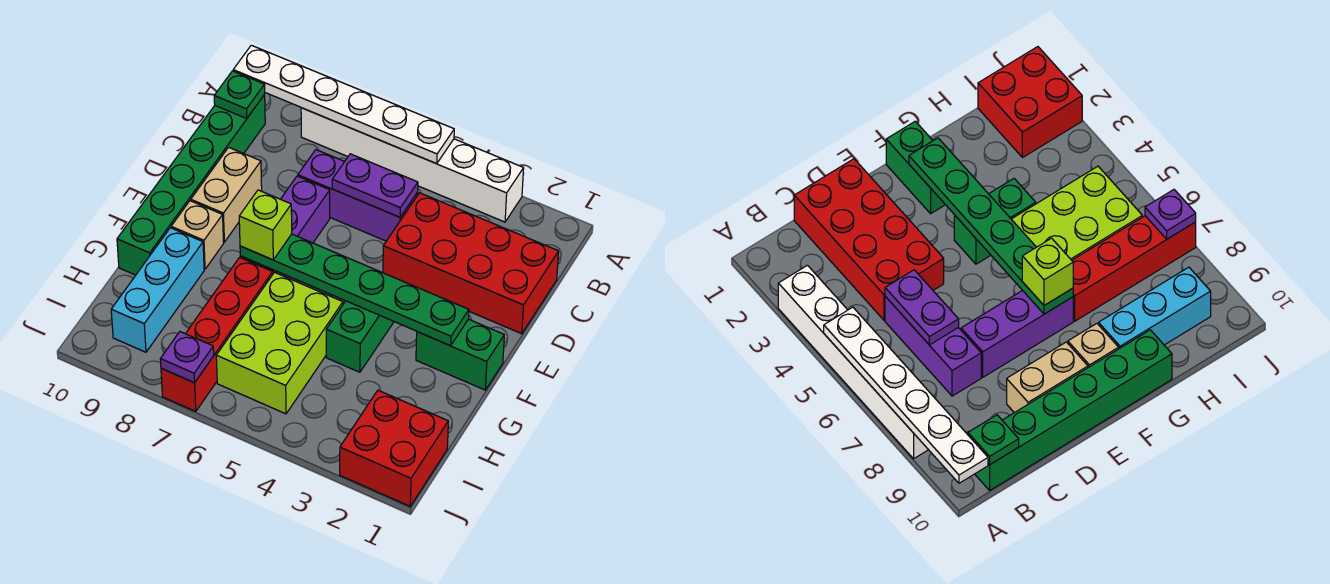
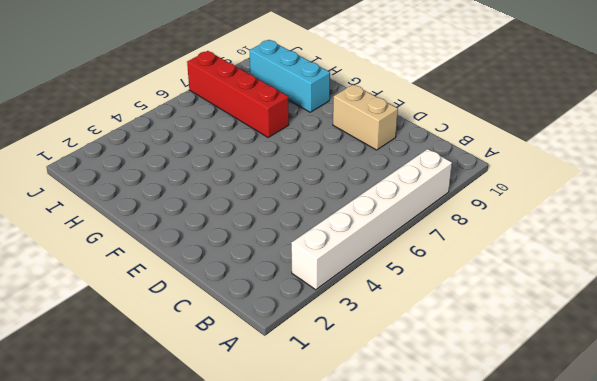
none -> green 1x6 brick [117,95,265,275]
none -> red 2x4 brick [383,193,559,334]
none -> purple 1x3 brick [298,150,418,241]

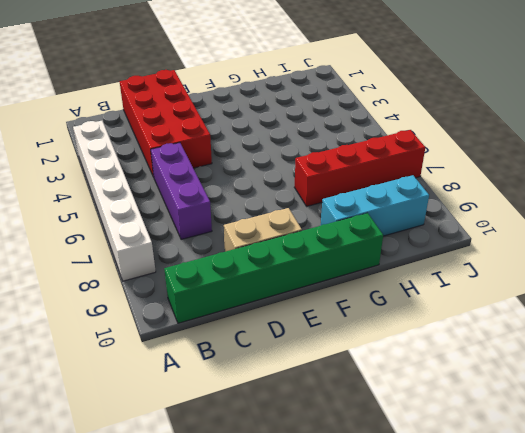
none -> purple 1x3 brick [240,176,330,278]
none -> green 1x2 brick [416,319,504,390]
none -> green 1x2 brick [326,301,394,372]

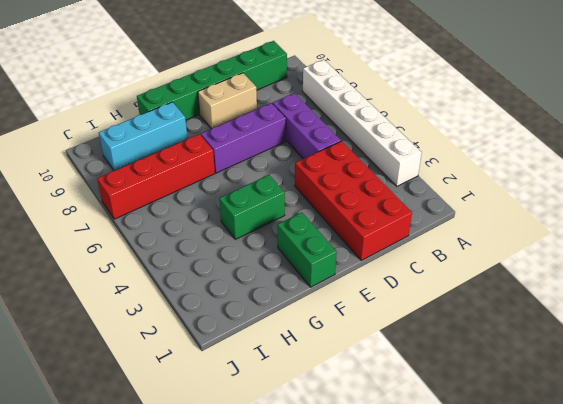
none -> tan 1x1 brick [171,201,224,269]
none -> lime 2x3 brick [216,272,343,414]
none -> red 2x2 brick [340,390,448,506]

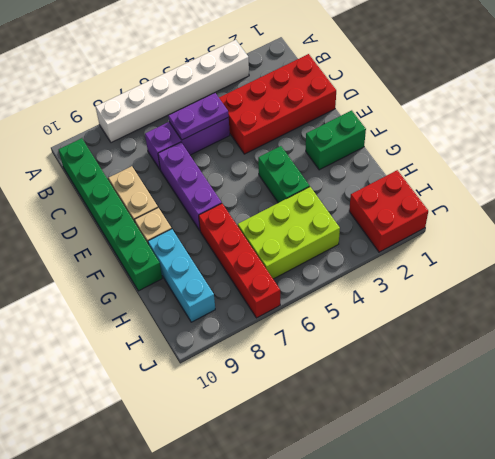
lime 2x3 brick [238,187,340,279] -> lime 2x3 brick turned to [216,272,343,414]
none -> white 1x6 plate [233,45,454,164]
none -> green 1x1 plate [214,71,265,118]
none -> green 1x6 plate [240,234,469,346]

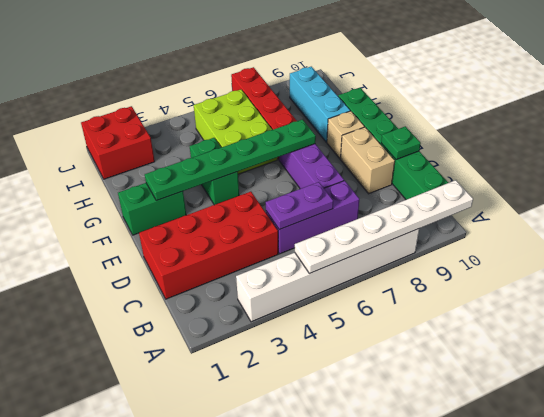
green 1x1 plate [381,126,421,160] -> green 1x1 plate moved to [214,71,265,118]
none -> purple 1x1 plate [160,332,214,383]
none -> lime 1x1 brick [239,190,292,260]

